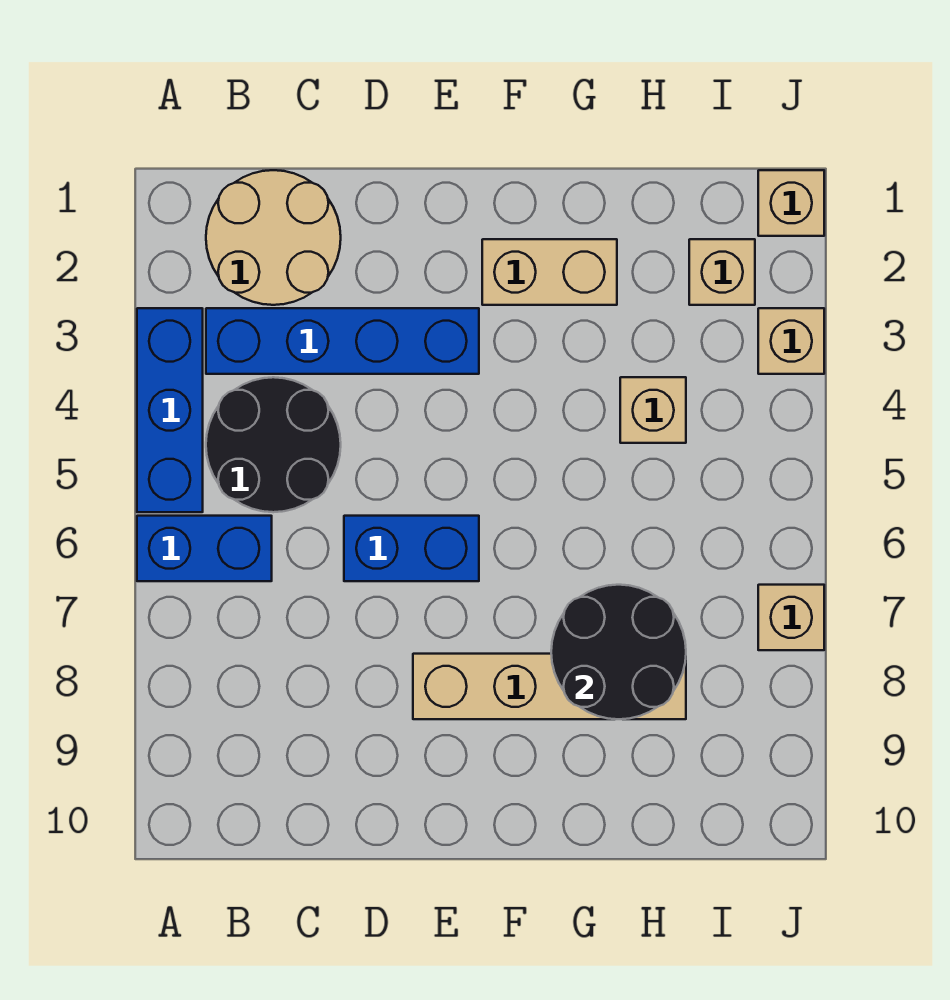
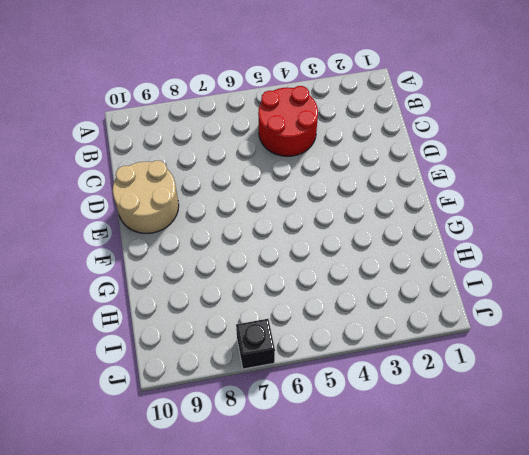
red 2x2 round brick [258,86,318,156] -> black 2x2 round brick [206,377,341,512]
tan 2x2 round brick [113,161,179,233] -> tan 2x2 round brick moved to [206,170,341,305]
black 1x1 brick [236,319,275,369] -> tan 1x1 brick [758,585,824,650]
none -> blue 1x3 brick [137,308,203,512]
none -> blue 1x2 brick [137,516,272,581]
none -> blue 1x4 brick [206,308,479,374]

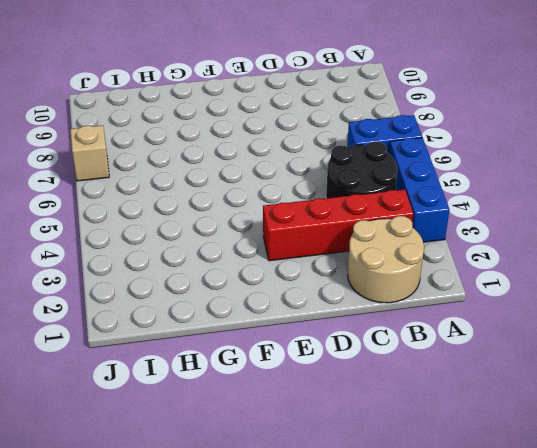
red 1x4 brick [263,189,413,261] -> blue 1x4 brick [206,308,479,374]
none -> blue 1x2 brick [344,516,479,581]
none -> tan 1x4 brick [413,654,686,719]
none -> tan 1x2 brick [482,239,617,305]

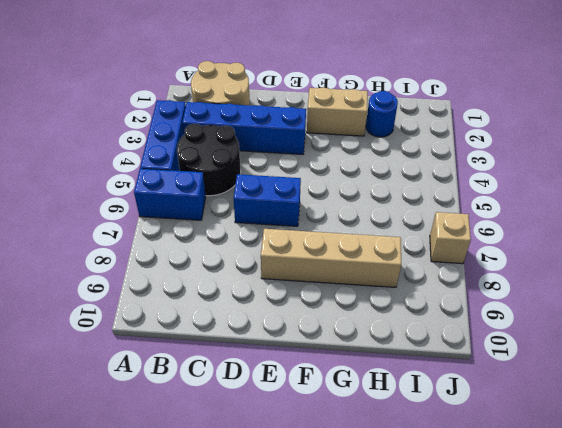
blue 1x1 round brick [366,91,398,137] -> none
none -> tan 1x1 brick [620,377,686,443]
none -> tan 1x1 brick [689,239,755,305]
none -> tan 1x1 brick [758,170,824,236]

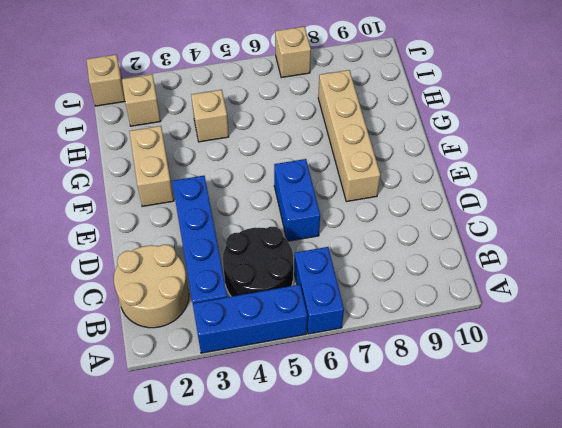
none -> tan 1x1 brick [758,308,824,374]
none -> black 2x2 round brick [551,585,686,719]

